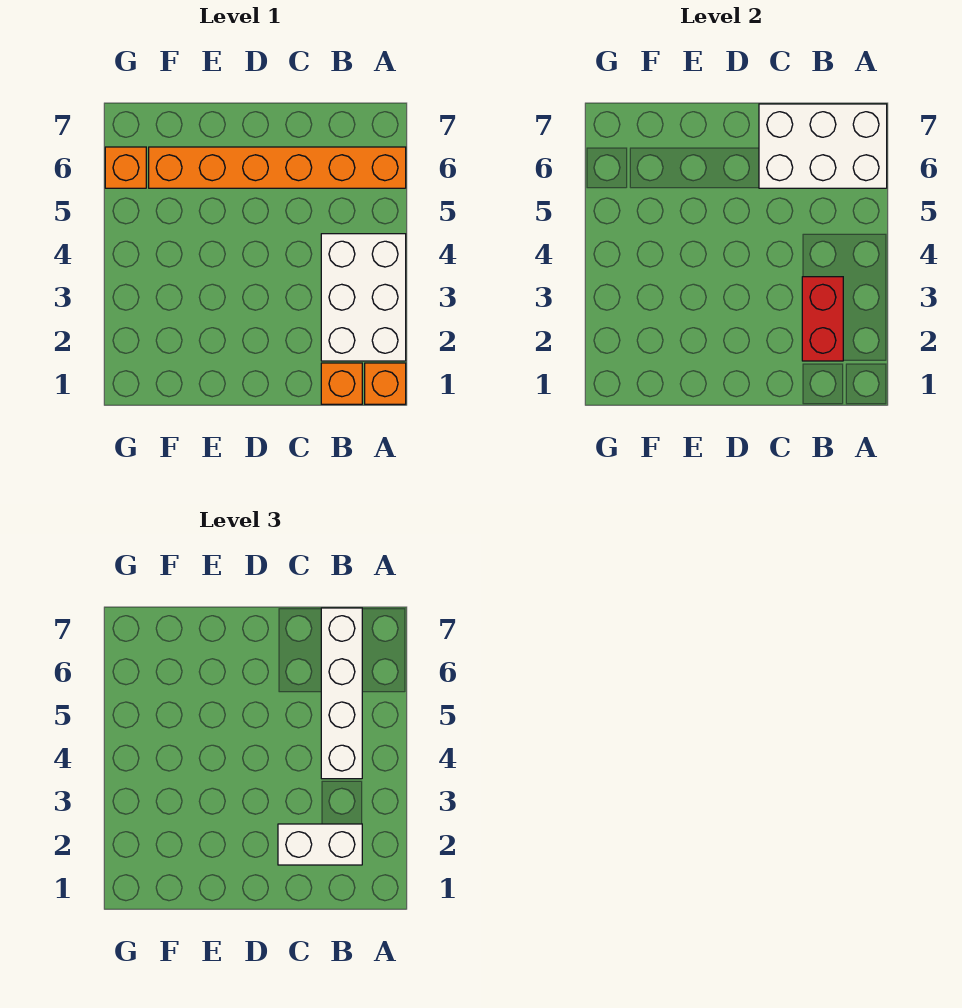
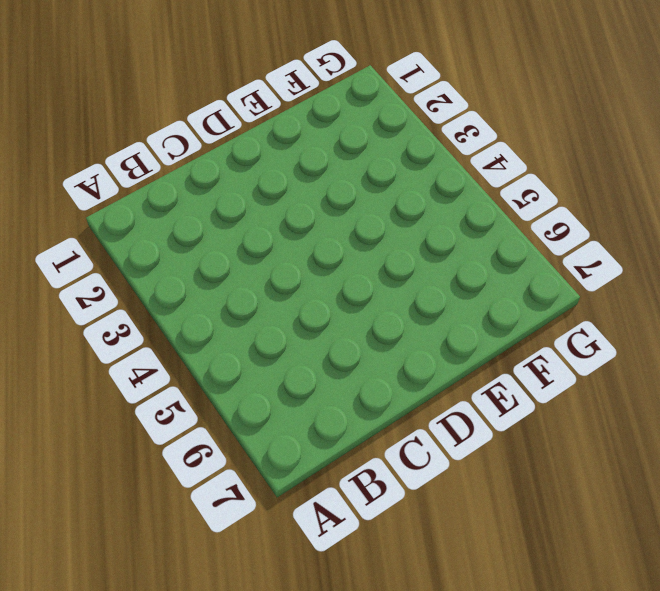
none -> orange 1x1 brick [365,363,406,404]
none -> white 2x3 brick [321,234,406,361]

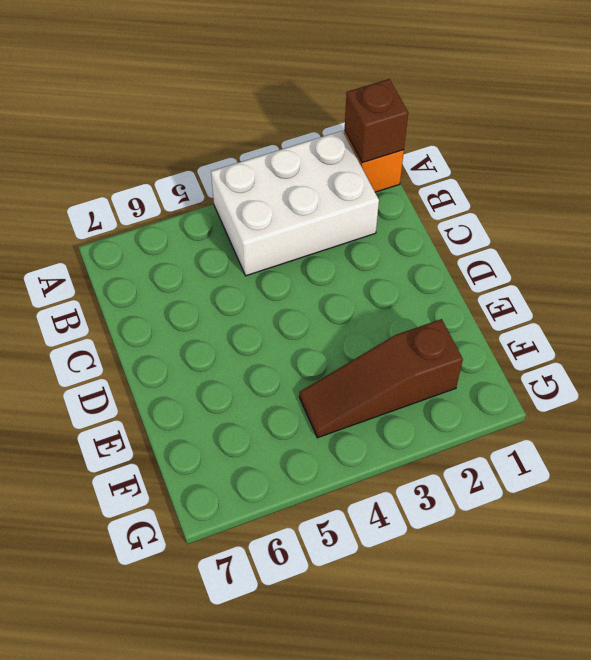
brown 1x1 brick [345,79,408,163] -> none
brown 1x3 slope [299,319,463,438] -> none
none -> orange 1x6 brick [149,147,406,188]
none -> orange 1x1 brick [321,363,362,404]

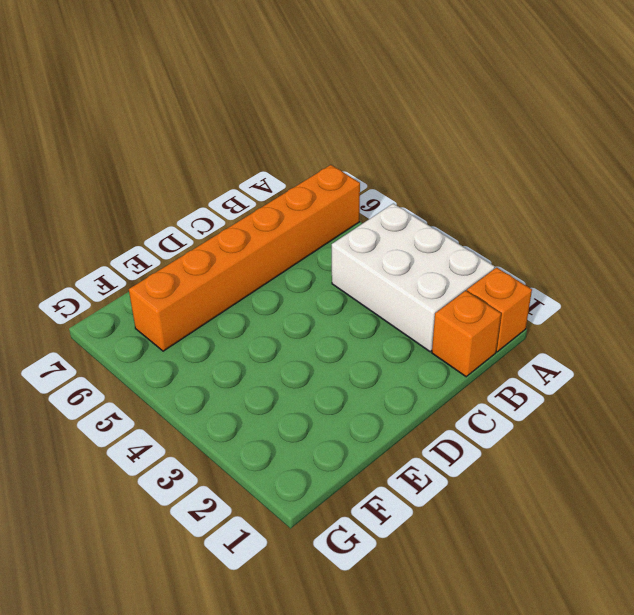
none -> orange 1x1 brick [105,147,146,188]
none -> white 2x3 brick [759,104,887,188]

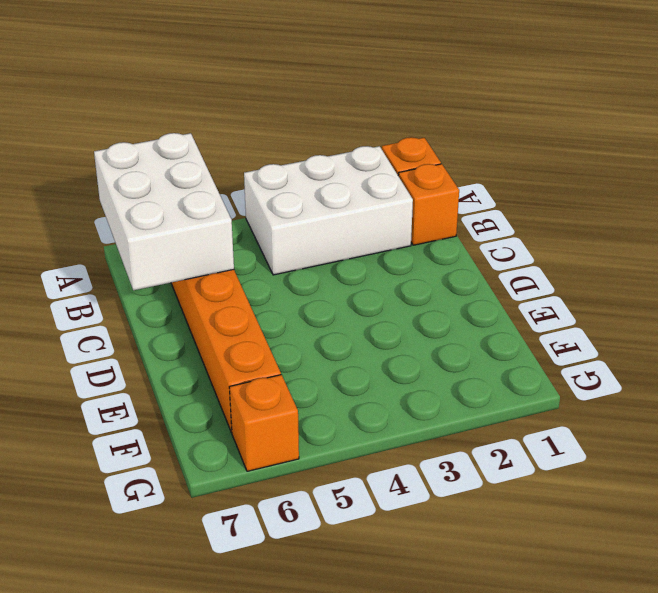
none -> red 1x2 brick [802,277,843,361]
none -> white 1x2 brick [278,824,362,865]

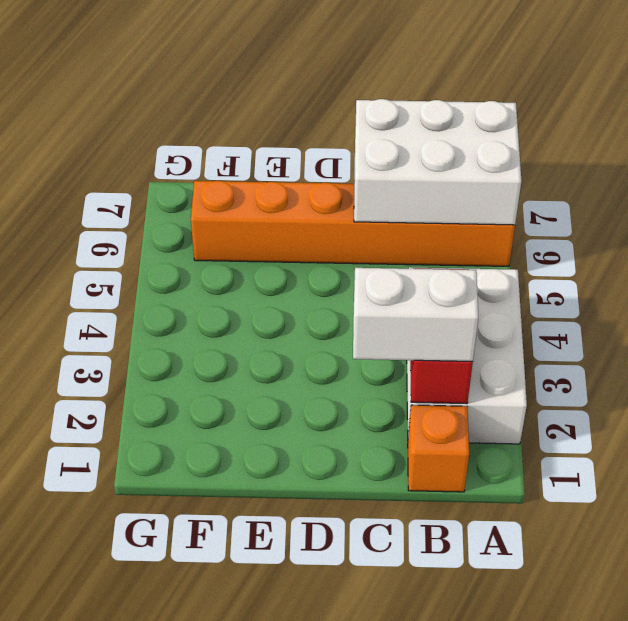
none -> orange 1x1 brick [365,363,406,404]
none -> orange 1x1 brick [105,147,146,188]

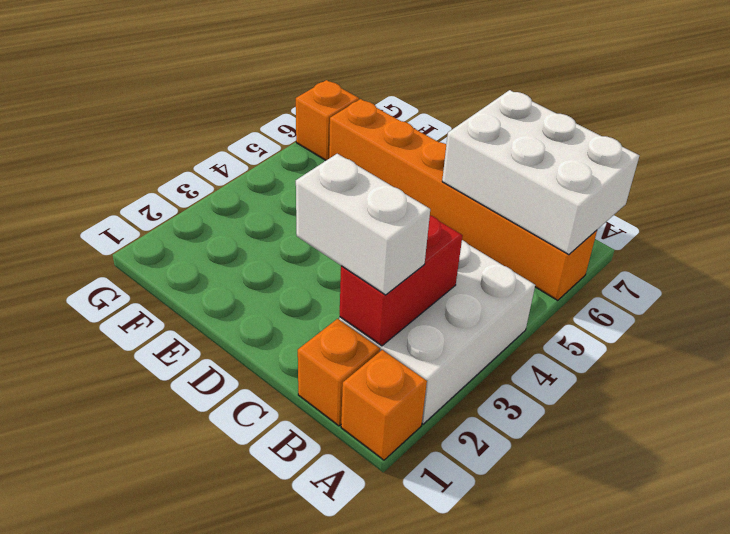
none -> white 1x4 brick [321,608,362,779]

